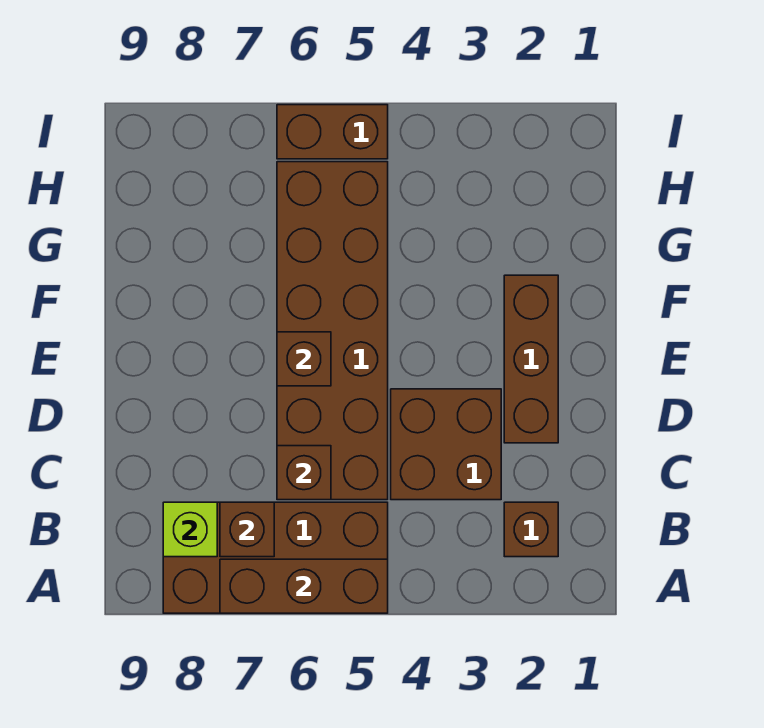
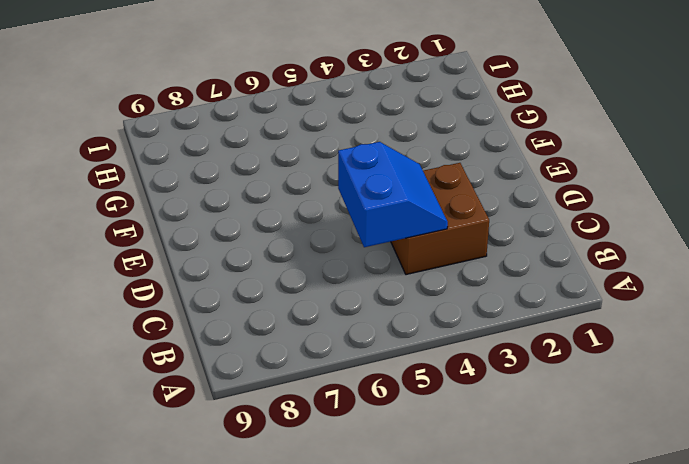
blue 2x2 slope [338,142,448,247] -> none
none -> brown 2x4 brick [163,502,388,613]
none -> brown 1x1 brick [504,502,558,557]

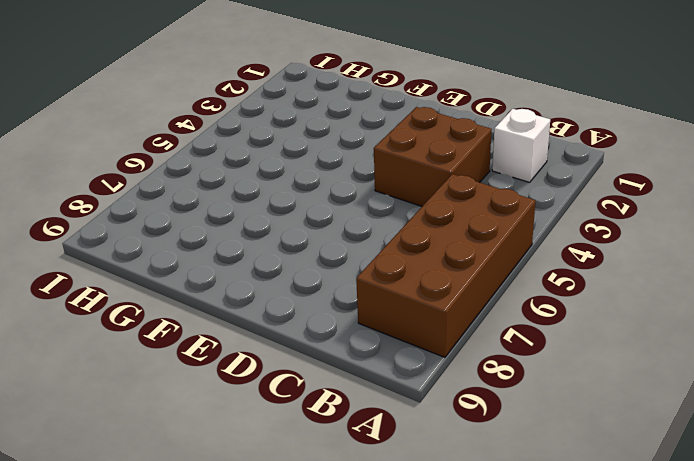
white 1x1 brick [492,109,550,182] -> brown 1x1 brick [504,502,558,557]
none -> brown 2x6 brick [277,162,388,500]
none -> brown 1x3 brick [504,275,558,443]

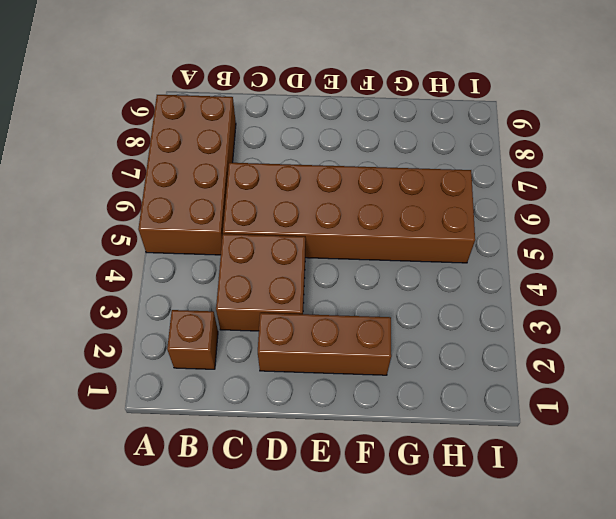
none -> brown 1x2 brick [277,105,388,159]
none -> brown 1x3 brick [220,559,388,613]

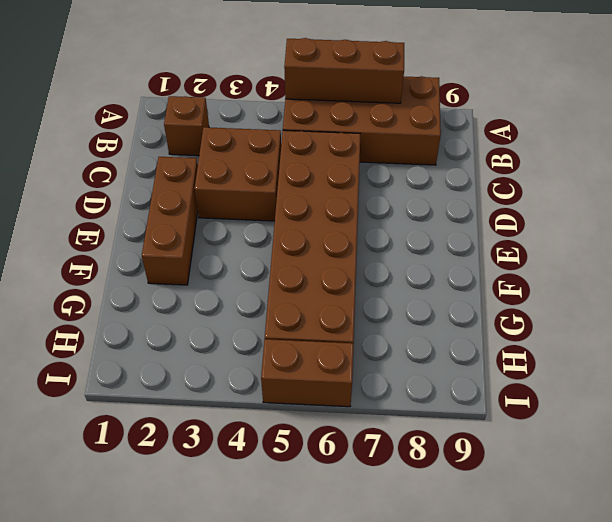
none -> brown 1x1 brick [220,502,274,557]
none -> lime 1x1 brick [163,502,217,557]

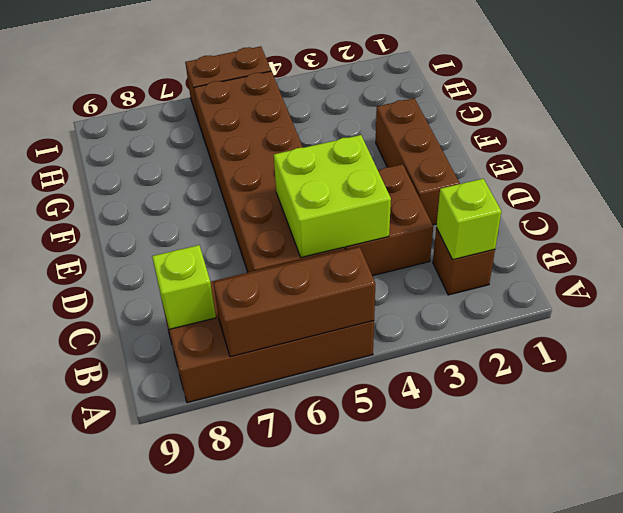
lime 1x1 brick [436,179,502,259] -> none
lime 2x2 brick [274,135,391,258] -> none
none -> brown 1x1 brick [220,502,274,557]
none -> brown 1x1 brick [277,446,331,500]

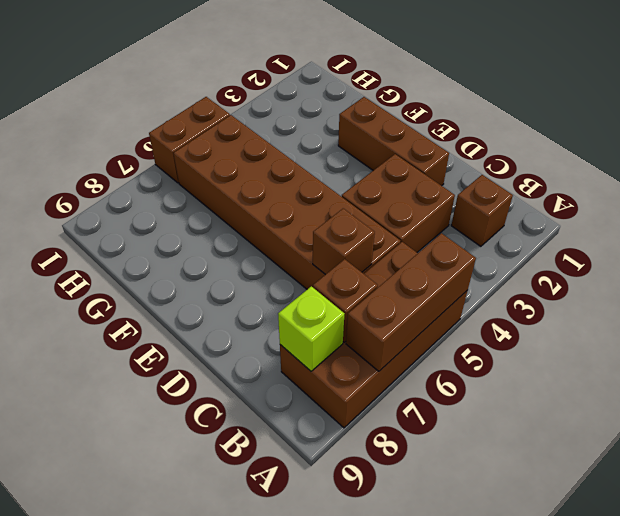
none -> brown 1x1 brick [277,332,331,386]

